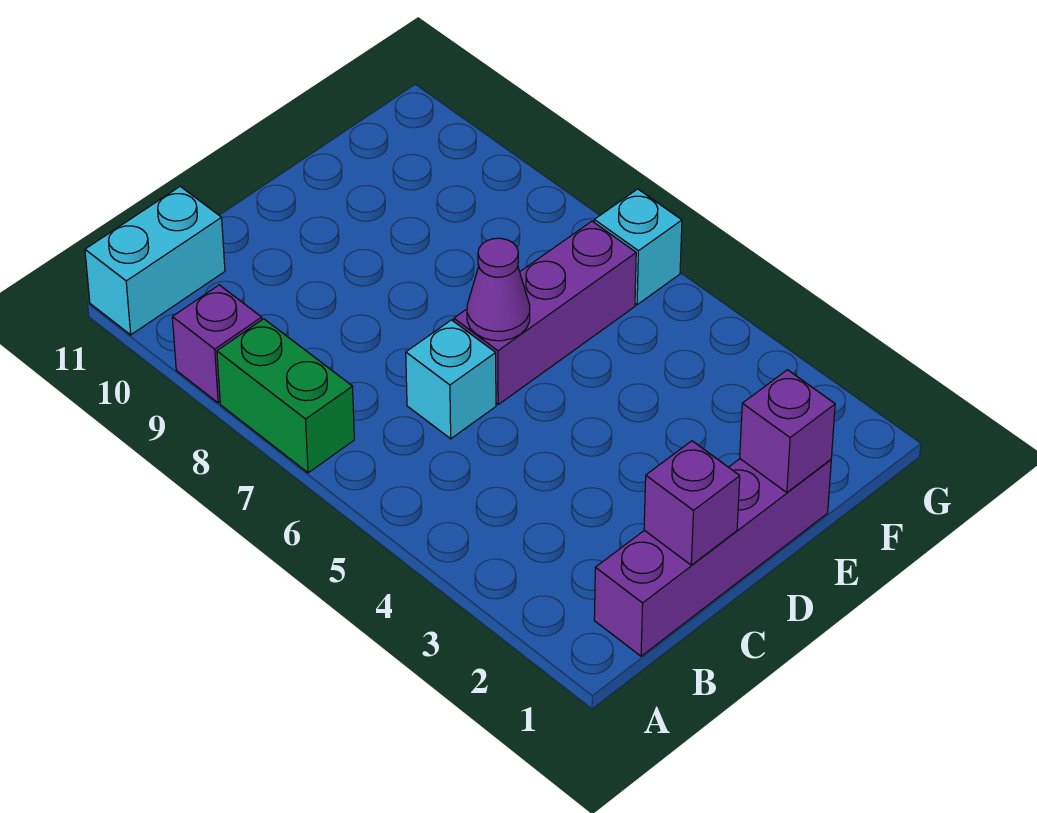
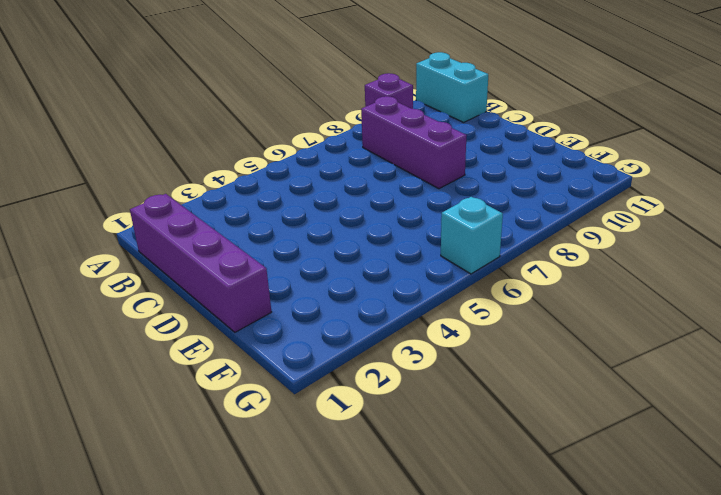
purple 1x3 brick [361,96,467,189] -> purple 1x3 brick moved to [454,221,636,404]
none -> green 1x2 brick [217,319,354,473]
none -> cyan 1x1 brick [406,320,496,439]

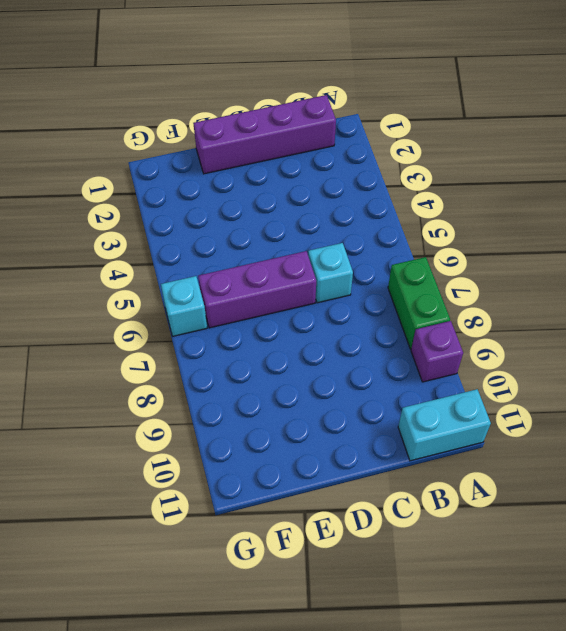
none -> purple 1x1 brick [644,441,740,565]
none -> purple 1x1 cone [467,238,530,341]

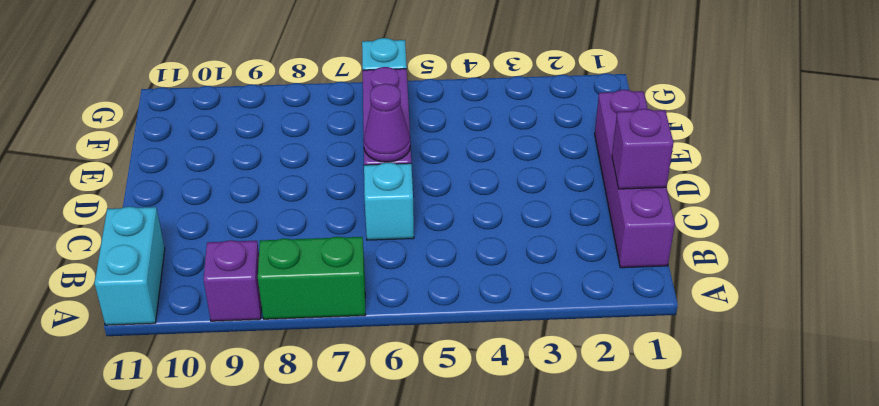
none -> purple 1x1 brick [740,370,835,493]

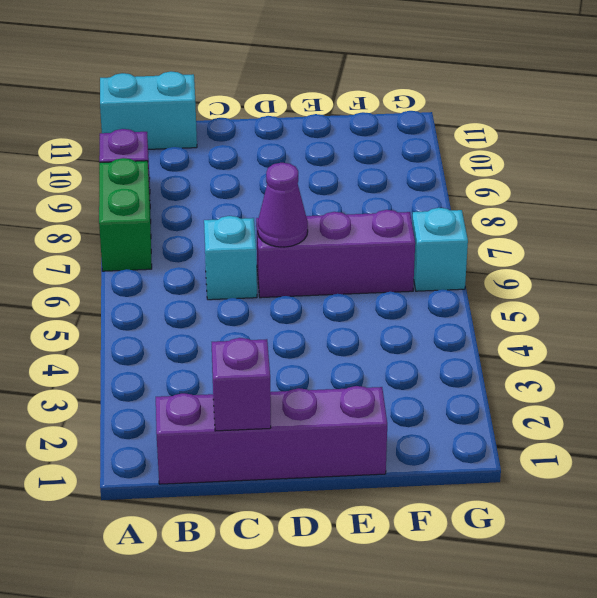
none -> purple 1x1 brick [740,370,835,493]

